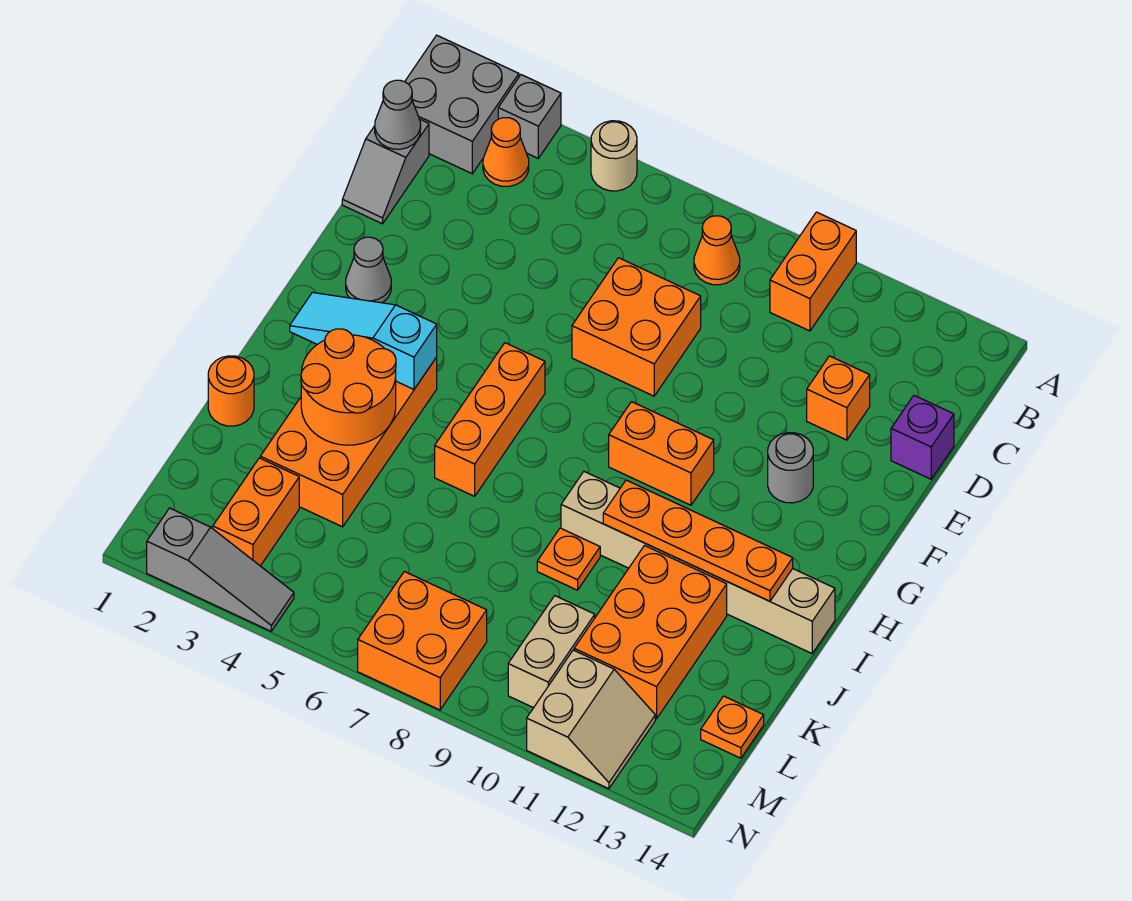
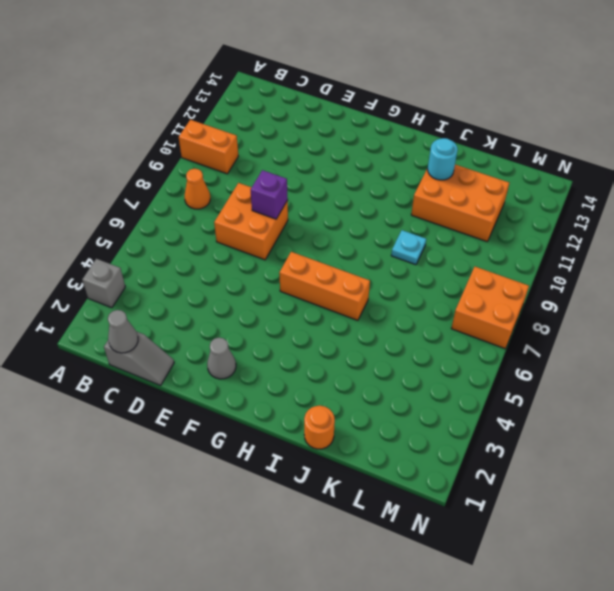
purple 1x1 brick [251,170,288,219] -> purple 1x1 brick moved to [891,396,954,479]
cyan 1x1 plate [391,230,426,265] -> orange 1x1 plate [537,528,600,590]
cyan 1x1 round brick [428,138,458,180] -> none
none -> grey 2x2 brick [405,35,519,174]
none -> tan 1x1 round brick [591,121,637,191]
none -> orange 1x1 cone [483,118,529,187]

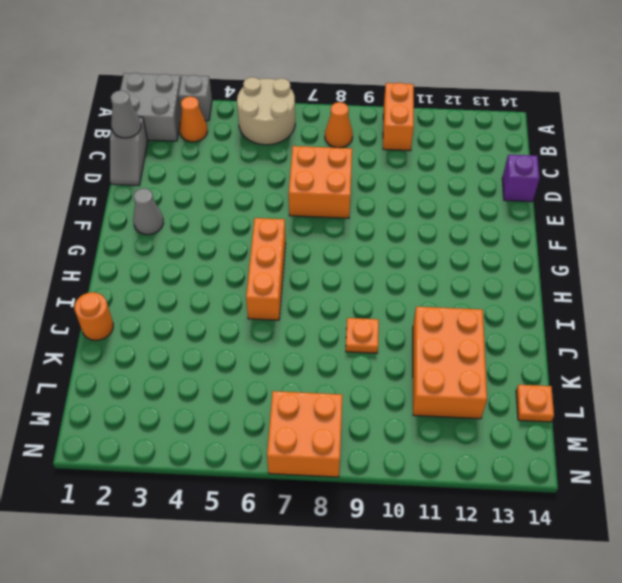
tan 2x2 round brick [237,77,295,145] -> tan 1x1 round brick [591,121,637,191]
none -> orange 1x1 brick [807,356,870,440]
none -> grey 1x1 round brick [768,433,813,503]
none -> orange 1x2 brick [609,402,714,505]

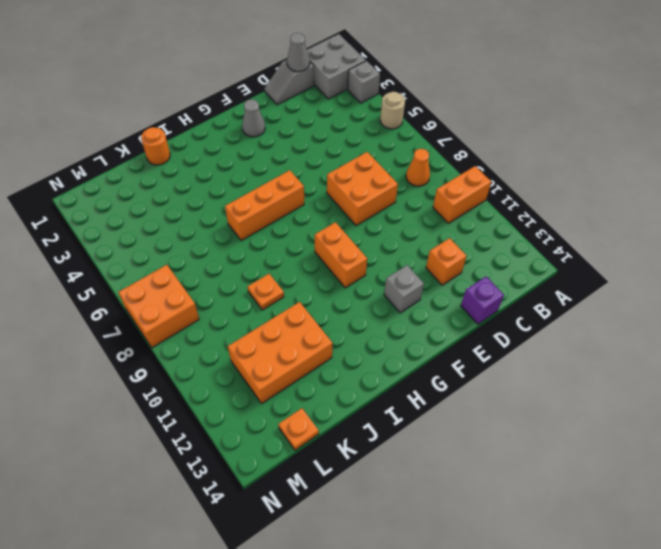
grey 1x1 brick [384,265,424,313] -> grey 1x1 round brick [768,433,813,503]
none -> orange 1x1 cone [483,118,529,187]
none -> orange 2x4 brick [260,357,437,527]
none -> tan 1x6 brick [561,472,835,653]

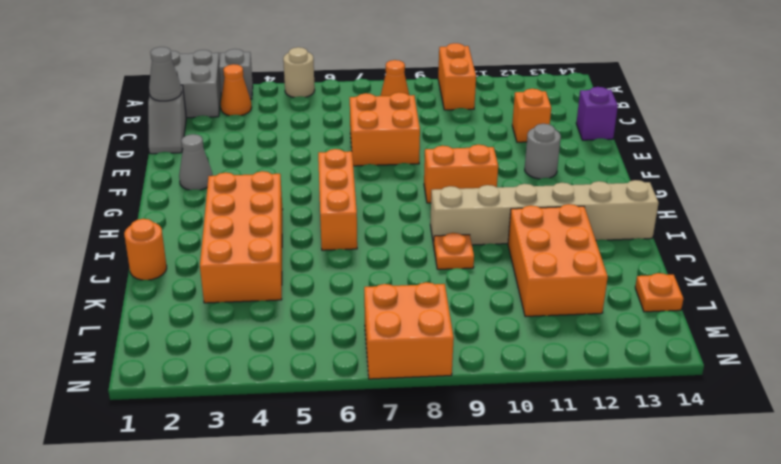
none -> orange 1x2 brick [213,458,299,566]
none -> tan 1x2 brick [508,596,595,708]
none -> tan 2x2 slope [527,650,655,789]

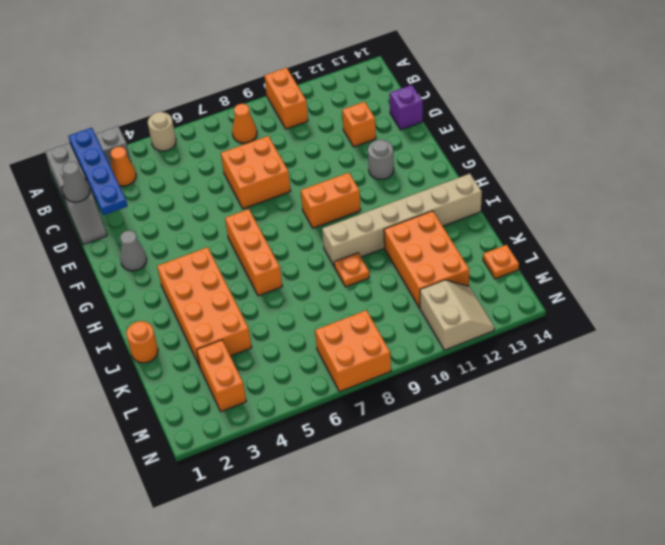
blue 1x4 plate [68,128,127,215] -> none
none -> tan 1x2 brick [508,596,595,708]
none -> grey 1x3 slope [147,508,294,631]
none -> cyan 1x3 slope [290,292,437,389]

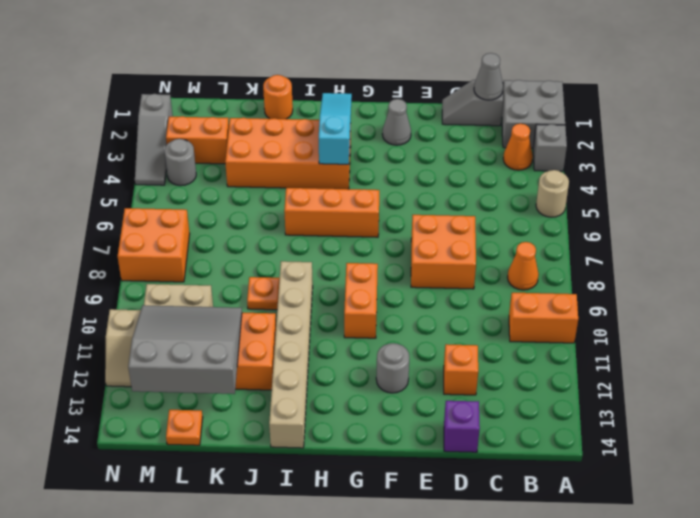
grey 3x3 slope [128,305,242,394] -> none
grey 1x1 round brick [164,139,196,186] -> none
none -> orange 2x2 round brick [301,329,396,445]
none -> orange 1x4 plate [603,480,793,601]

